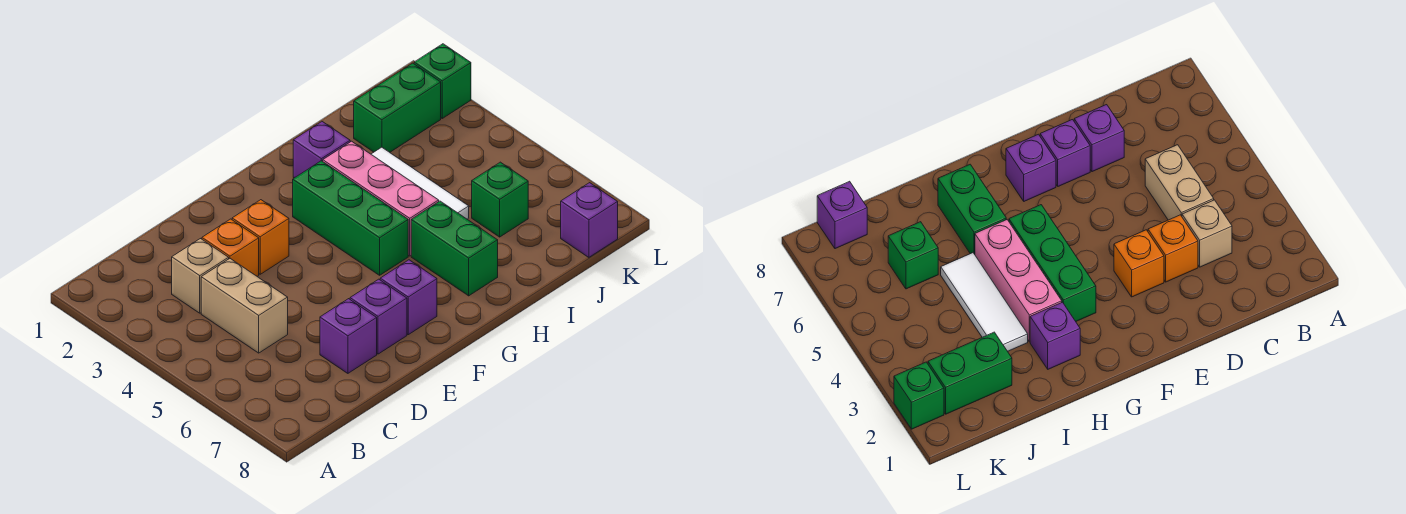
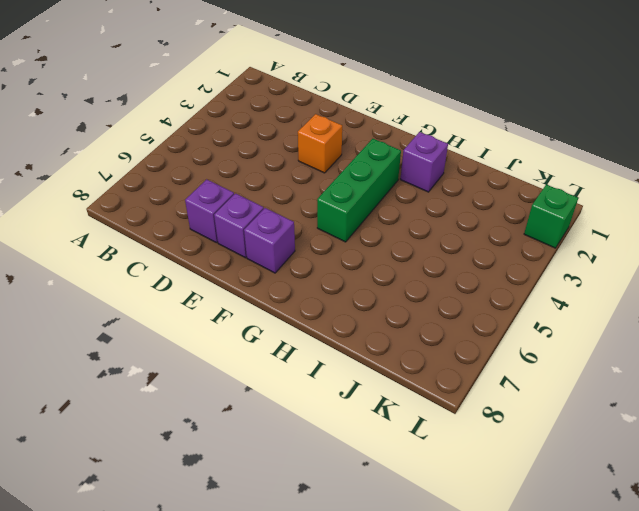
none -> tan 1x1 brick [172,239,229,313]
none -> tan 1x2 brick [201,259,288,353]
none -> orange 1x1 brick [202,219,259,277]

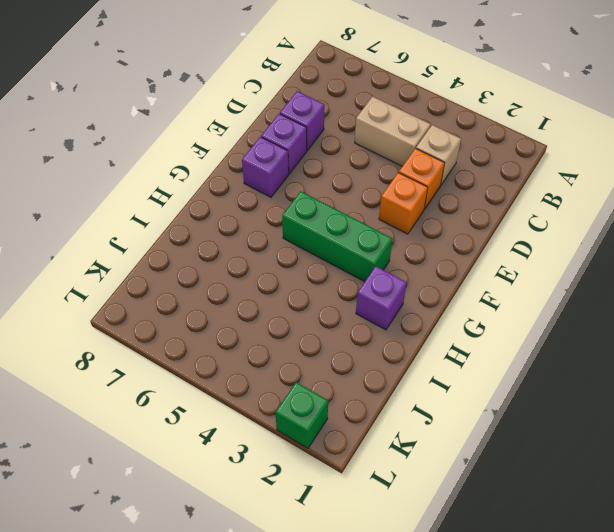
none -> pink 1x3 brick [323,141,439,256]
none -> green 1x2 brick [411,201,498,296]
none -> white 1x3 tile [371,147,469,219]

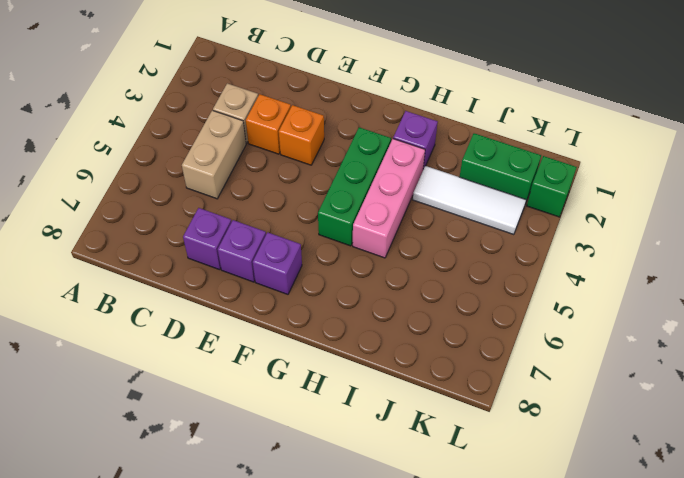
white 1x3 tile [413,166,526,235] -> white 1x3 tile turned to [371,147,469,219]
none -> green 1x2 brick [411,201,498,296]
none -> green 1x1 brick [472,162,528,237]
none -> purple 1x1 brick [561,183,618,257]

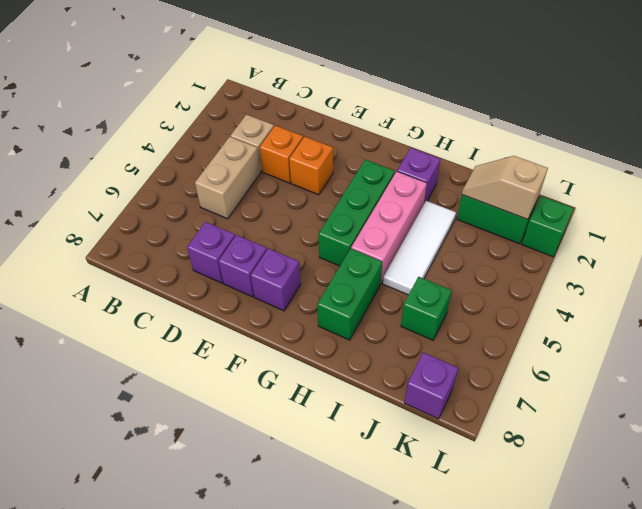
tan 1x2 slope [462,156,548,219] -> none

